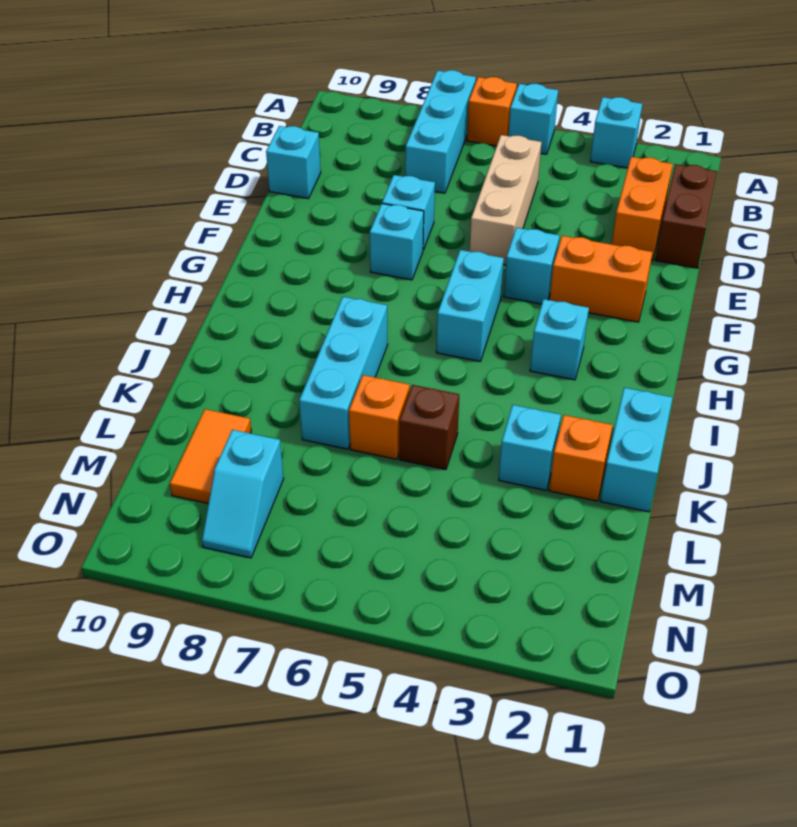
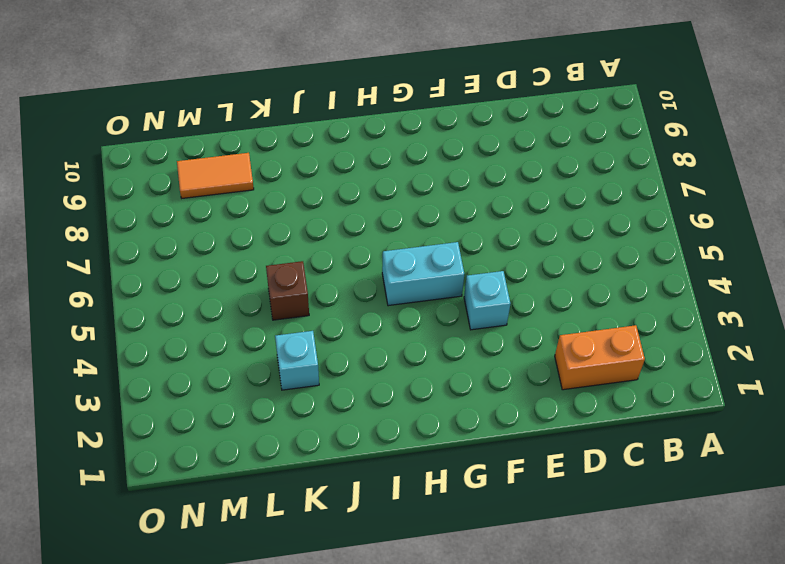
none -> cyan 1x1 brick [590,97,642,168]
none -> cyan 1x1 brick [509,84,558,154]
none -> orange 1x1 brick [467,77,517,146]

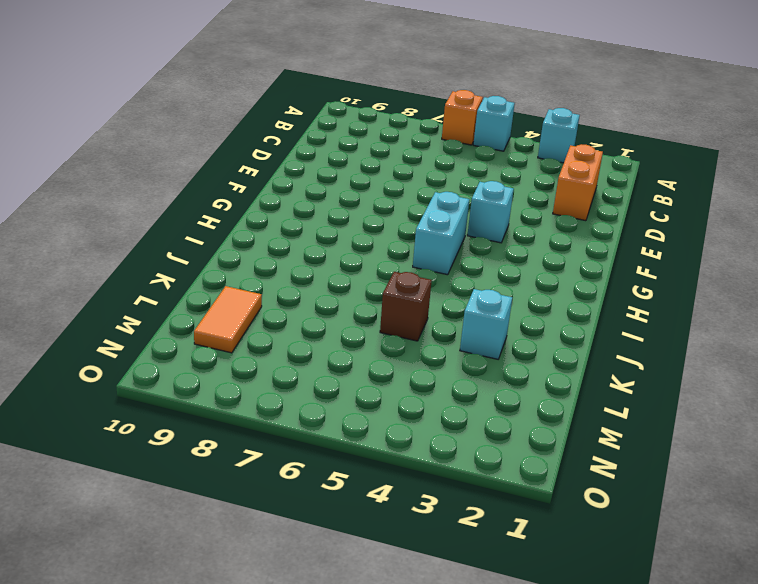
none -> cyan 1x3 brick [405,70,476,193]
none -> brown 1x2 brick [655,164,717,268]
none -> tan 1x3 brick [470,135,541,265]

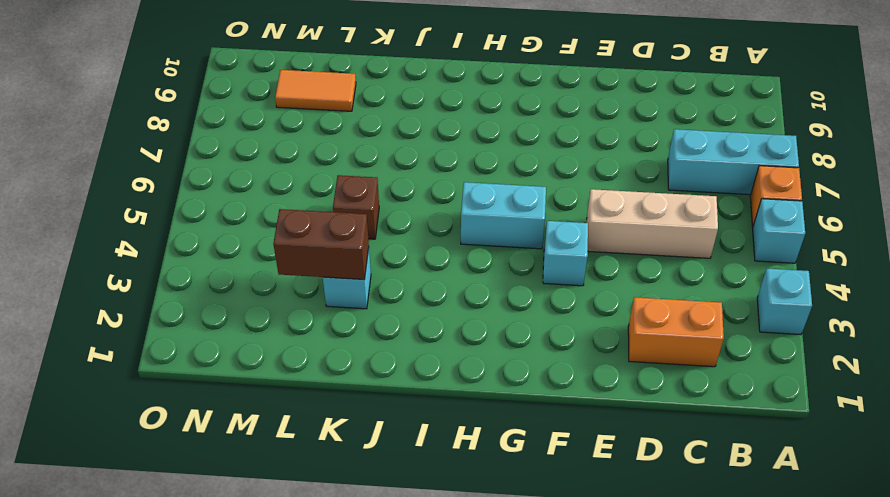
brown 1x2 brick [273,209,369,280] -> brown 1x2 brick moved to [655,164,717,268]
none -> cyan 1x1 brick [266,126,321,199]
none -> cyan 1x1 brick [382,175,435,250]
none -> orange 1x2 brick [550,236,652,322]

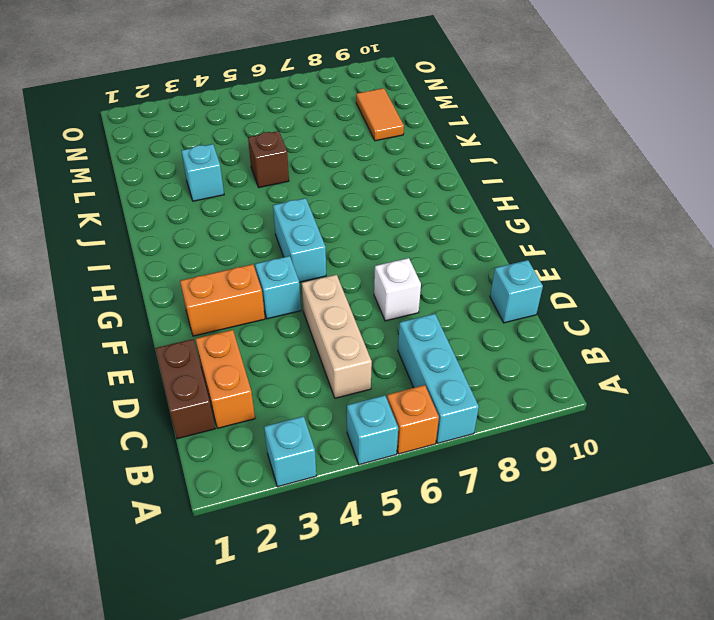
white 1x1 brick [374,258,421,321] -> cyan 1x1 brick [382,175,435,250]
none -> cyan 1x1 brick [370,204,424,280]
none -> cyan 1x1 brick [530,299,589,380]
none -> cyan 1x3 brick [299,297,388,449]

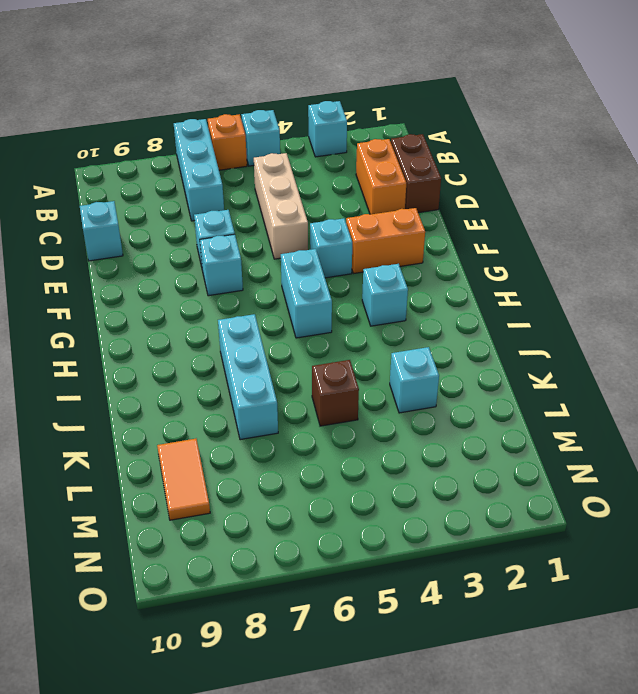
none -> cyan 1x2 brick [600,388,673,512]
none -> orange 1x1 brick [549,415,613,501]
none -> orange 1x1 brick [349,375,410,459]

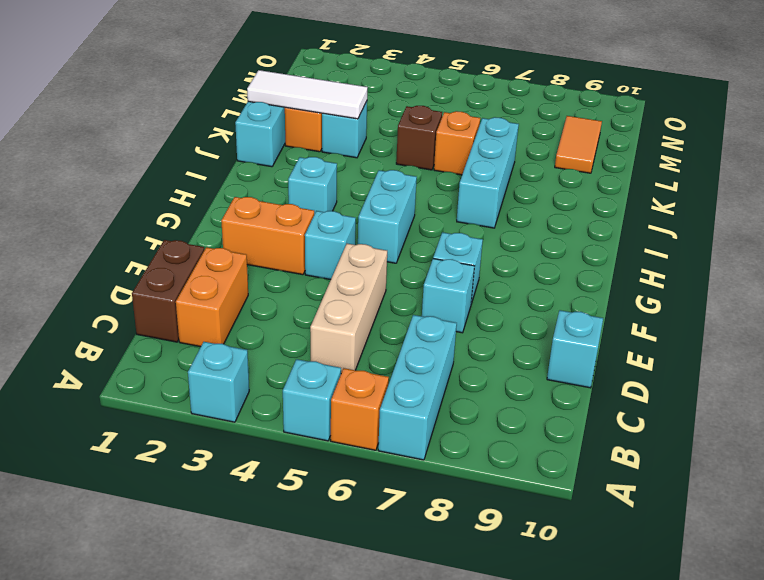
white 1x3 tile [247,70,368,119] -> none
none -> cyan 1x2 slope [202,430,284,558]

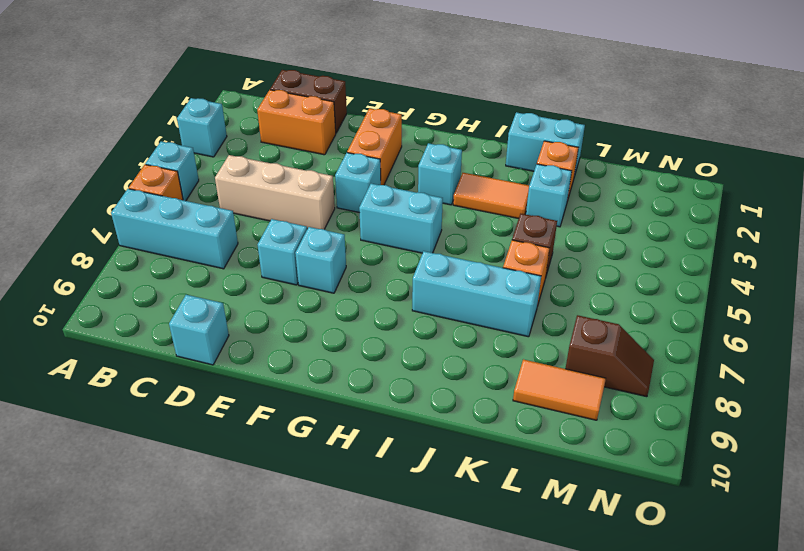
orange 1x2 tile [453,173,529,219] -> none
brown 1x2 slope [565,315,654,397] -> cyan 1x2 slope [202,430,284,558]

